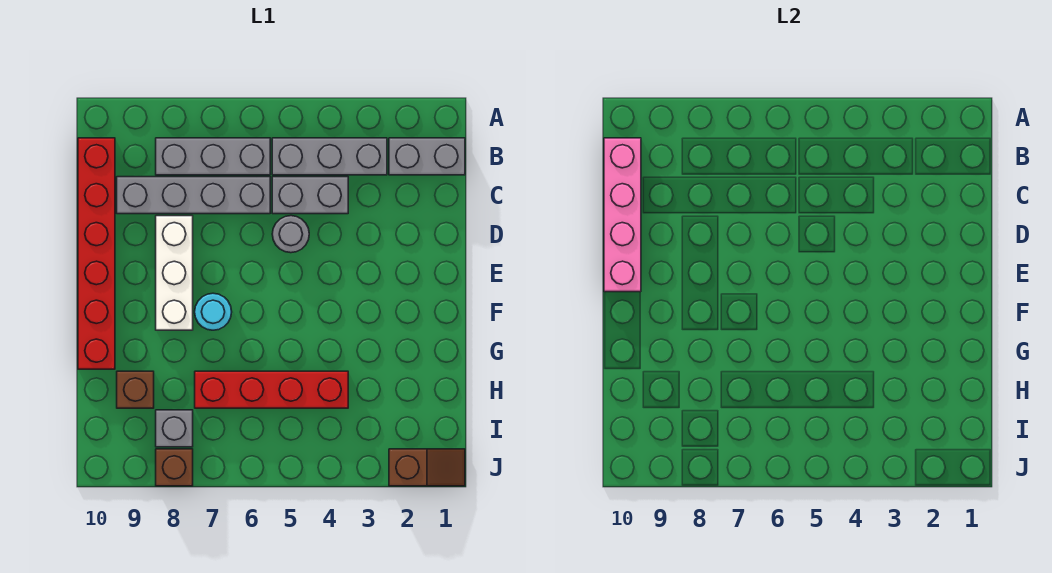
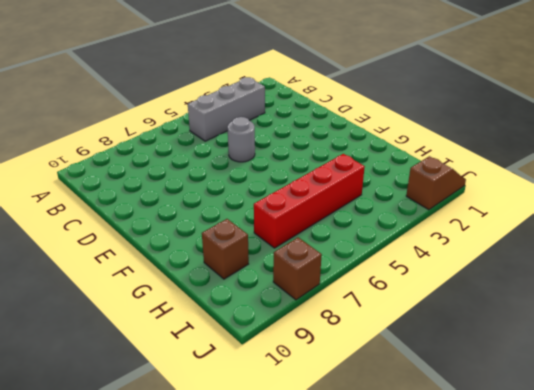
none -> grey 1x2 brick [389,138,465,175]
none -> grey 1x3 brick [156,138,270,175]
none -> red 1x6 brick [78,138,115,369]

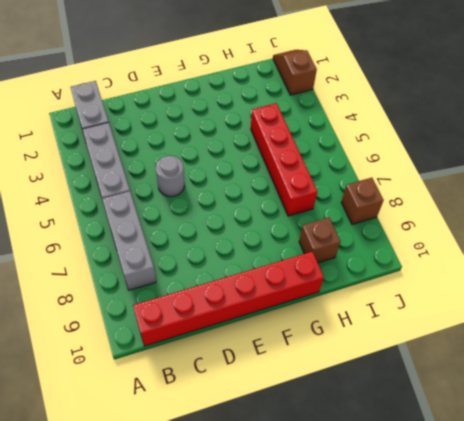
none -> grey 1x2 brick [272,177,348,214]
none -> grey 1x4 brick [117,177,270,214]
none -> white 1x3 brick [156,216,193,330]

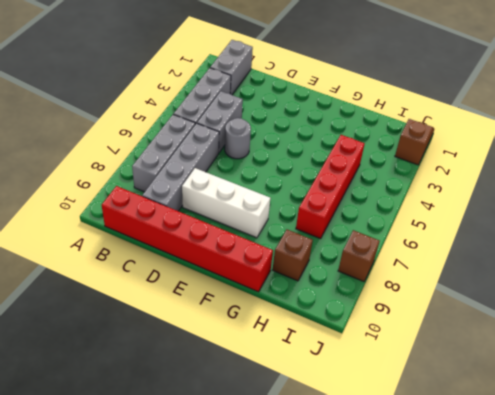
none -> cyan 1x1 round brick [195,293,232,330]
none -> grey 1x1 brick [156,410,193,447]
none -> pink 1x4 brick [604,138,641,292]

